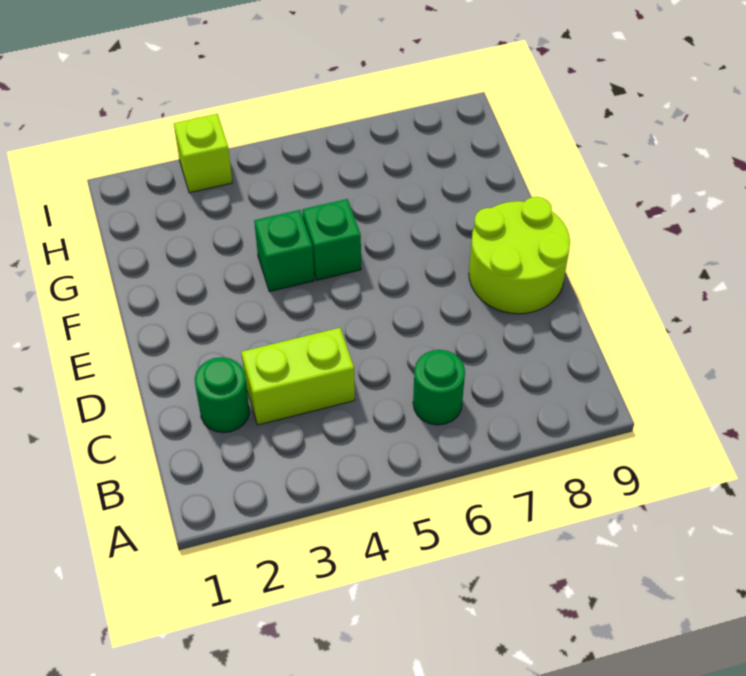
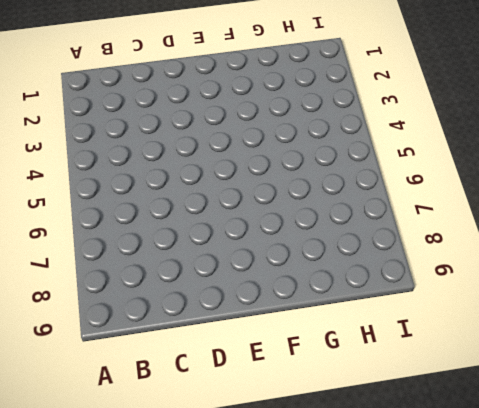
none -> green 1x1 round brick [413,350,465,425]
none -> green 1x1 round brick [195,357,250,433]

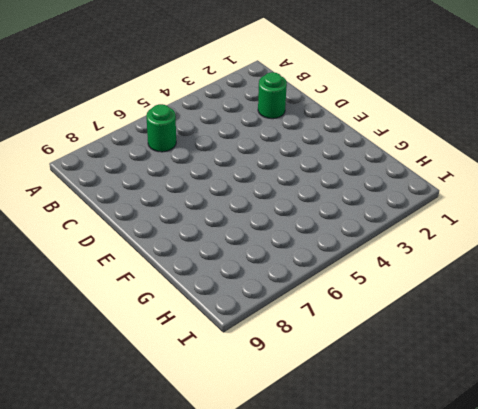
none -> lime 1x2 brick [241,328,355,425]
none -> lime 2x2 round brick [469,197,570,314]

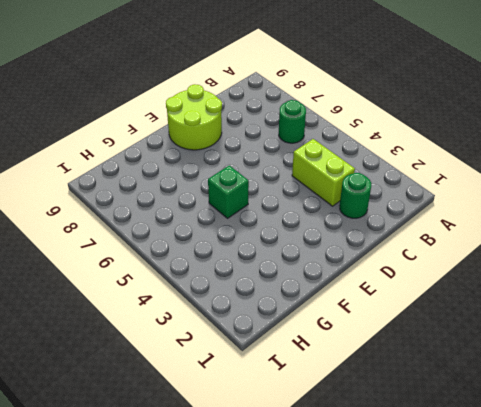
none -> green 1x1 brick [254,210,314,292]
none -> lime 1x1 brick [174,114,232,193]

